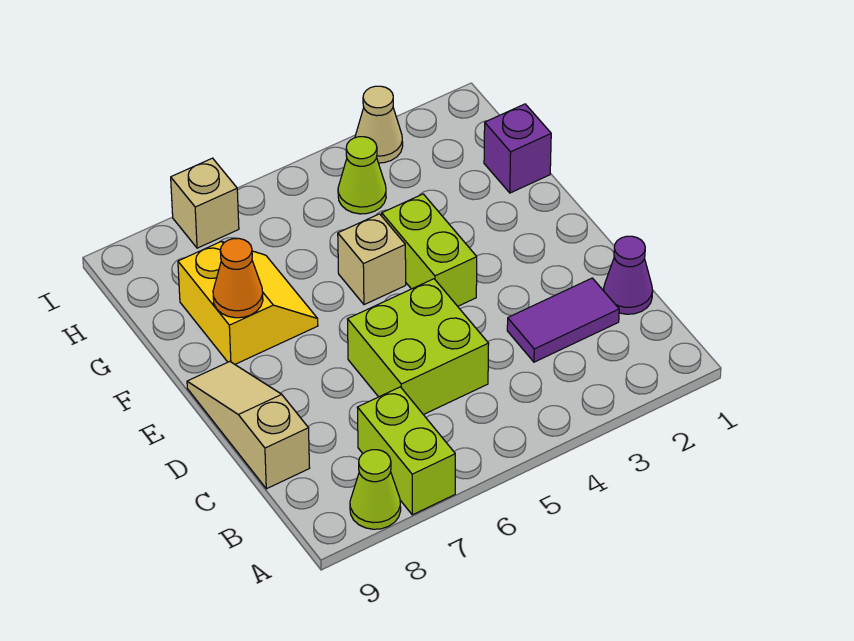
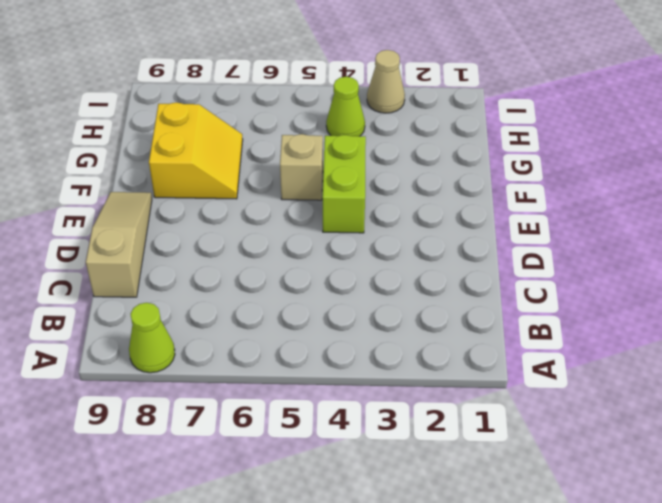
none -> lime 1x2 brick [357,387,455,515]
none -> purple 1x1 cone [604,236,653,314]
none -> purple 1x2 tile [507,278,619,362]

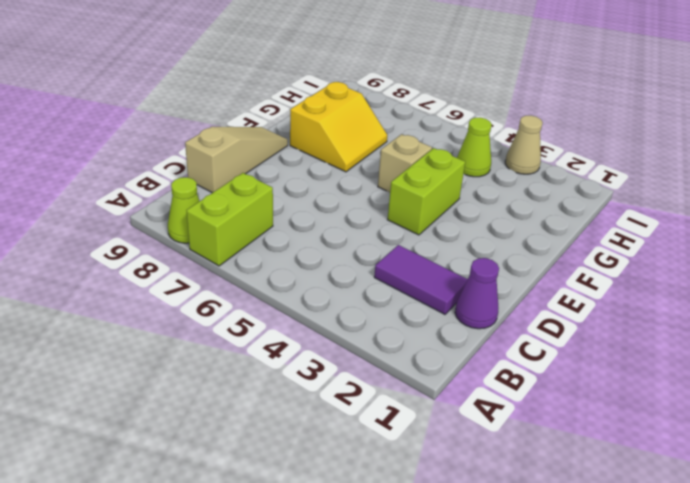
none -> lime 2x2 brick [348,279,489,415]
none -> purple 1x1 brick [484,104,551,193]
none -> tan 1x1 brick [171,158,239,248]

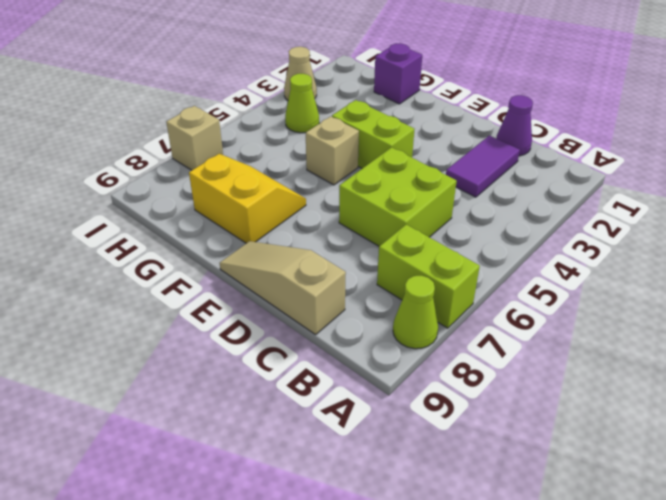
none -> orange 1x1 cone [213,238,263,318]

